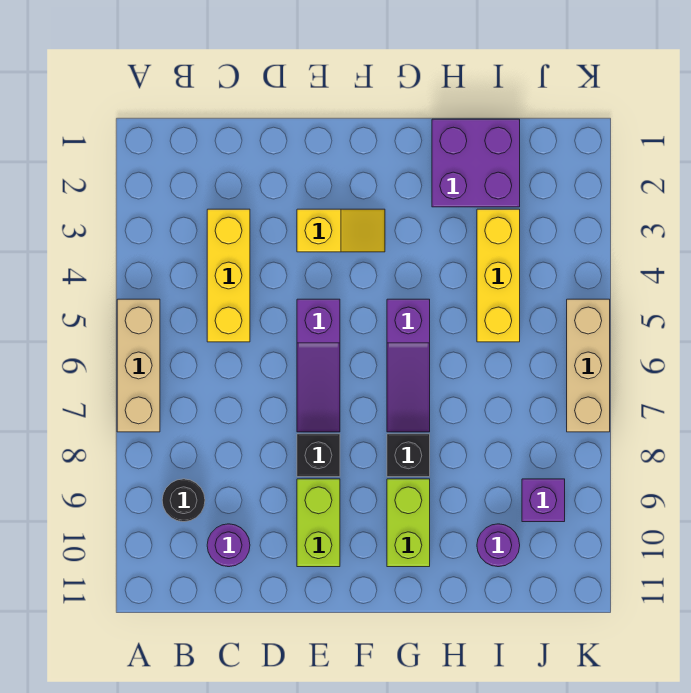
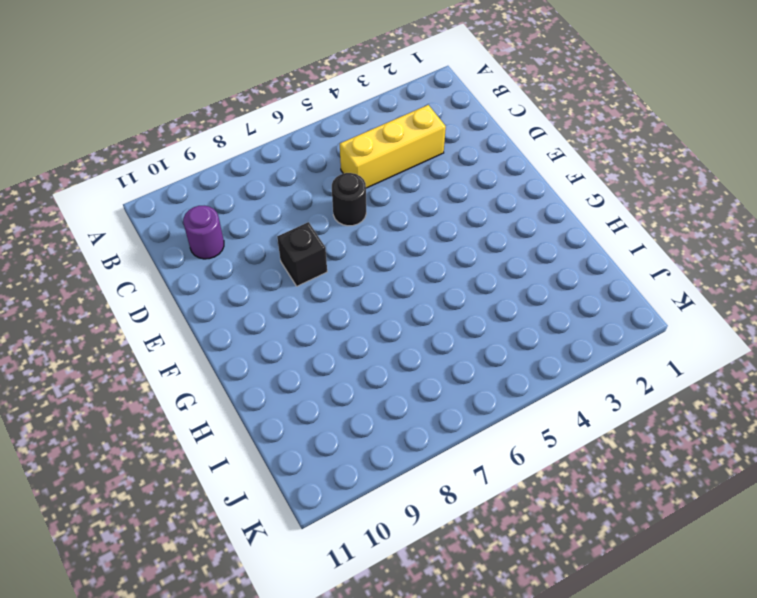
black 1x1 round brick [332,173,366,226] -> black 1x1 round brick moved to [162,479,205,522]
none -> tan 1x3 brick [117,299,160,432]
none -> yellow 1x2 slope [297,209,385,252]
none -> purple 1x3 slope [297,299,340,432]

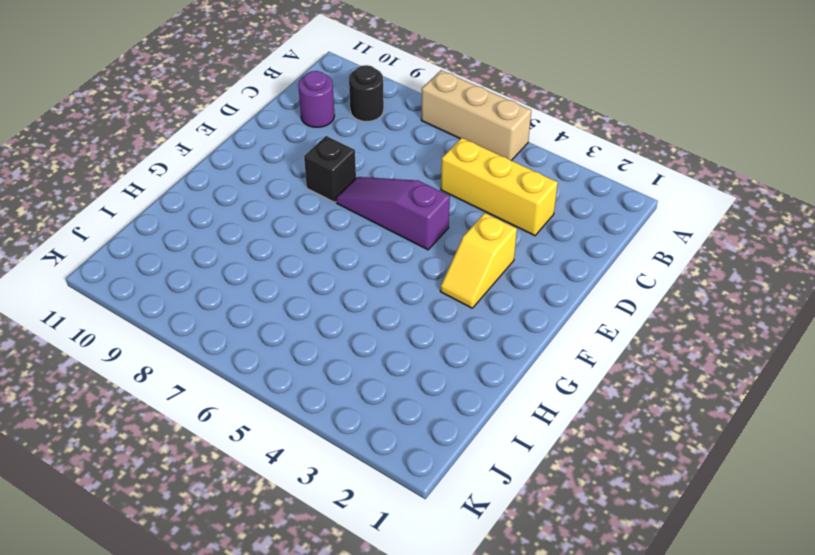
none -> lime 1x2 brick [297,479,340,567]
none -> purple 1x3 slope [387,299,430,432]
none -> black 1x1 brick [387,434,430,477]

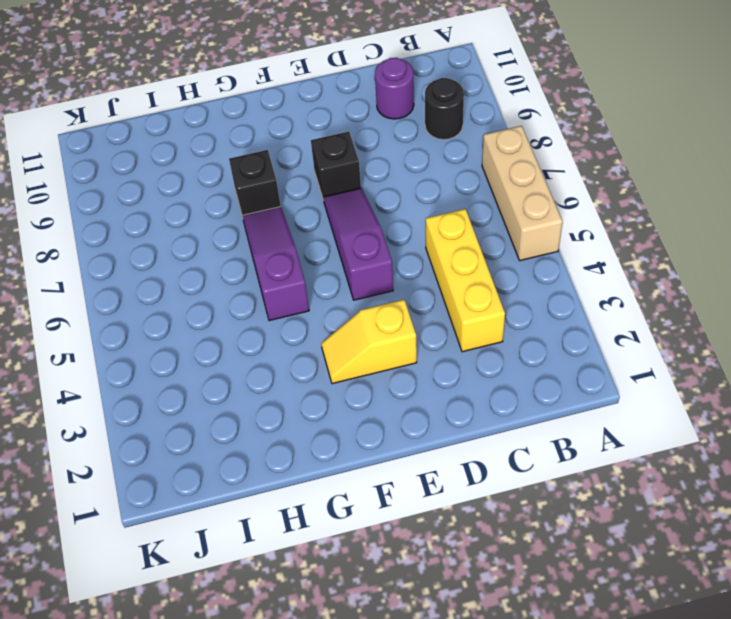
none -> lime 1x2 brick [297,479,340,567]
none -> lime 1x2 brick [387,479,430,567]
none -> purple 2x2 brick [432,119,520,207]

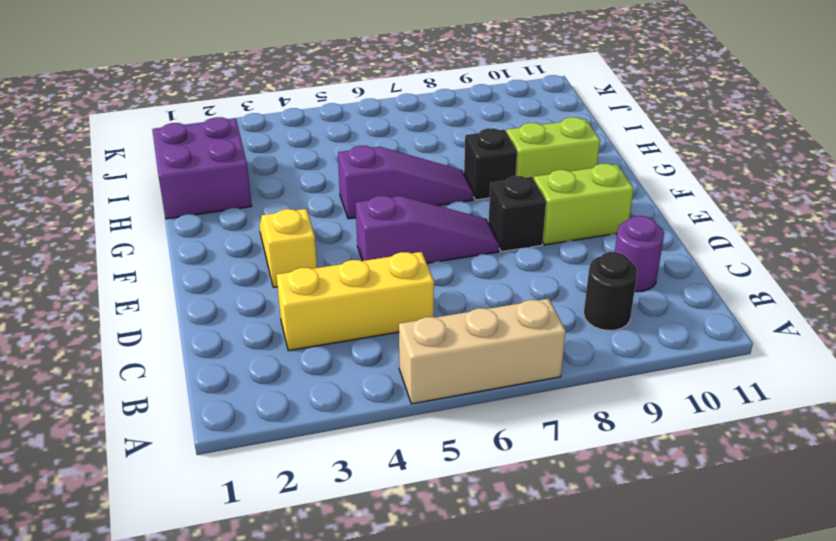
none -> yellow 1x3 brick [477,209,520,342]
none -> purple 1x1 round brick [477,524,520,567]
none -> purple 1x1 brick [522,479,565,522]

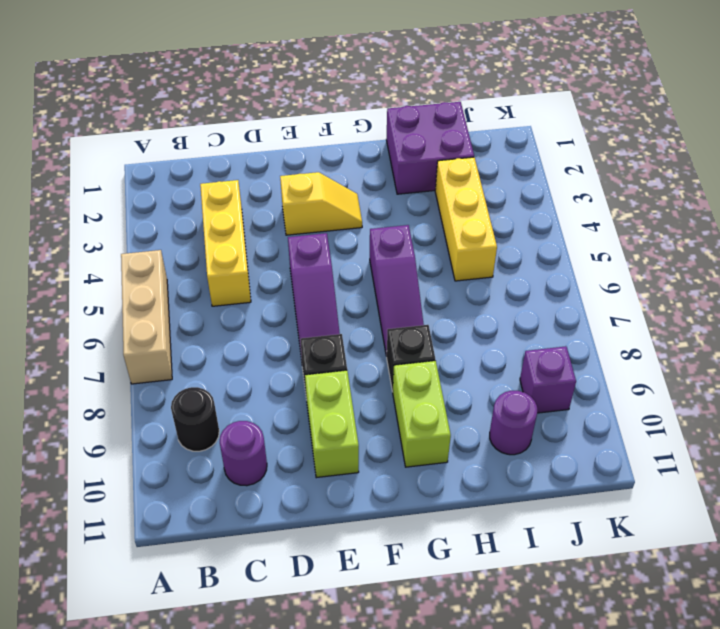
none -> tan 1x3 brick [567,299,610,432]

